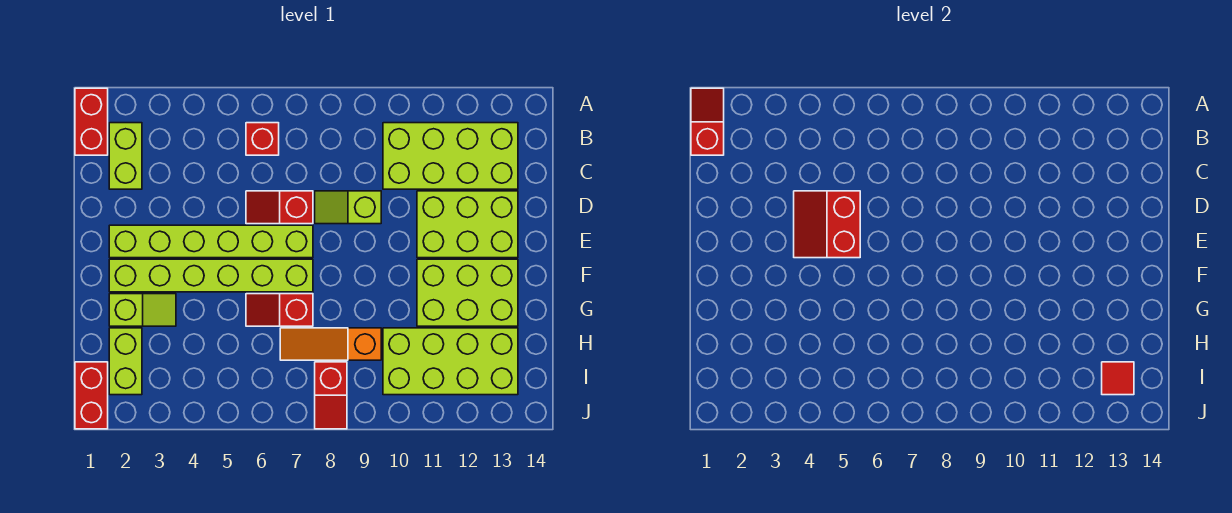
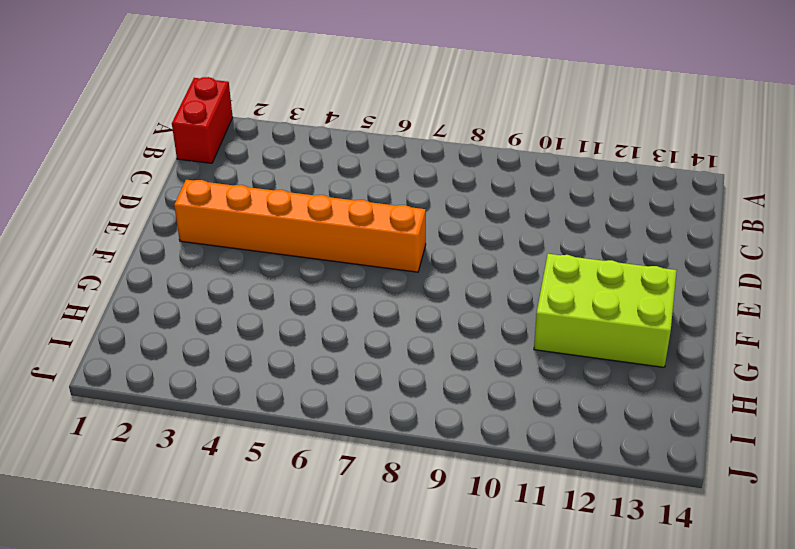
orange 1x6 brick [174,180,426,272] -> lime 1x6 brick [109,225,313,258]
none -> lime 1x2 brick [109,123,142,189]
none -> red 1x1 brick [246,123,279,155]
none -> lime 2x4 brick [383,123,518,189]

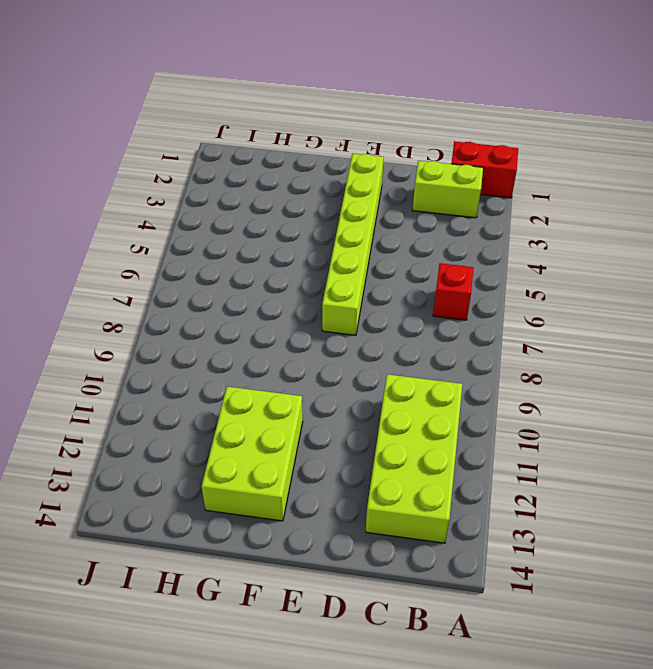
none -> red 1x2 slope [246,191,313,224]
none -> lime 1x2 slope [315,191,381,224]
none -> lime 2x3 brick [417,191,518,258]

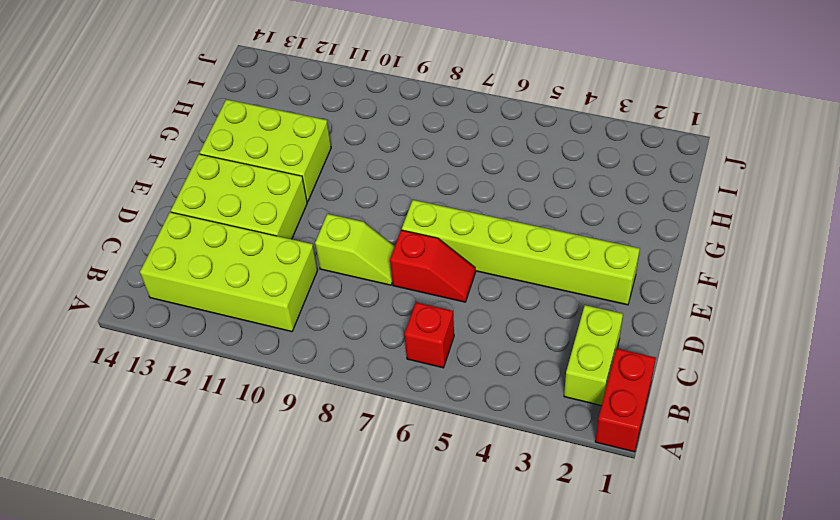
none -> lime 1x6 brick [109,259,313,292]
none -> lime 1x2 slope [109,294,176,326]
none -> red 1x2 slope [246,294,313,326]

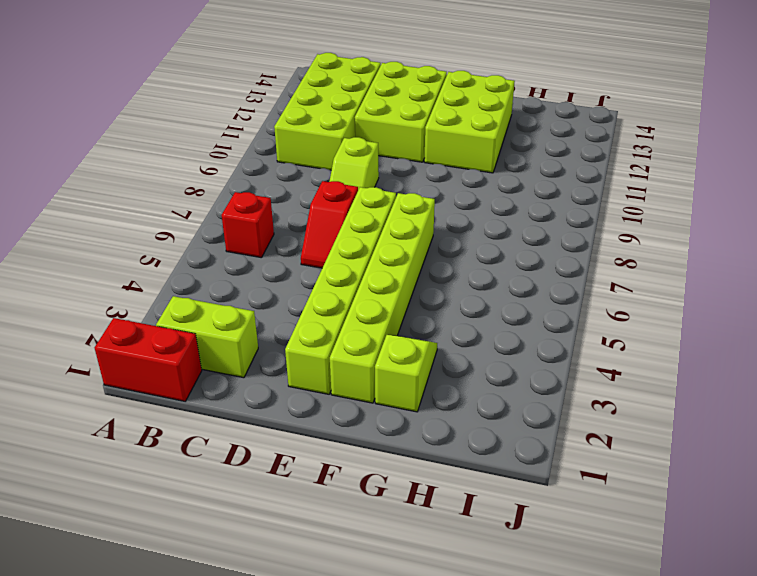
none -> red 1x2 slope [246,294,313,326]
none -> lime 1x2 brick [109,328,142,395]
none -> orange 1x3 slope [280,328,381,360]

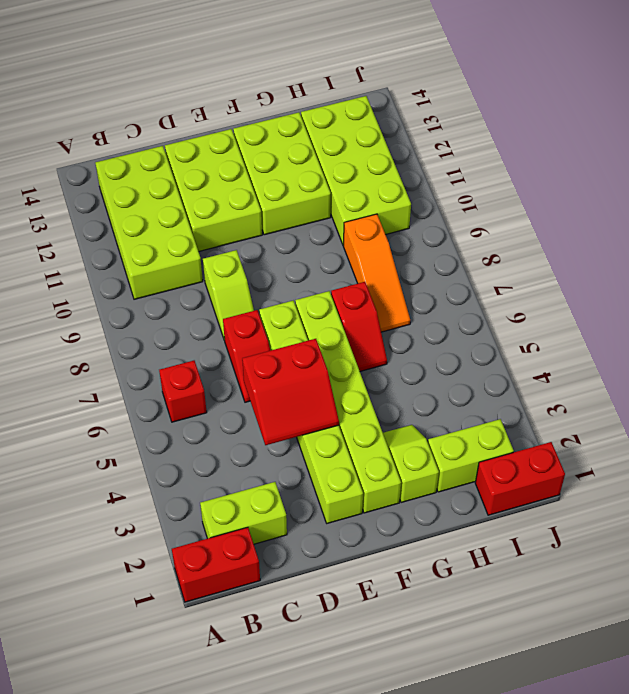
none -> red 1x2 slope [315,362,347,429]
none -> red 1x2 slope [691,88,724,155]
none -> red 1x1 tile [1102,362,1134,395]

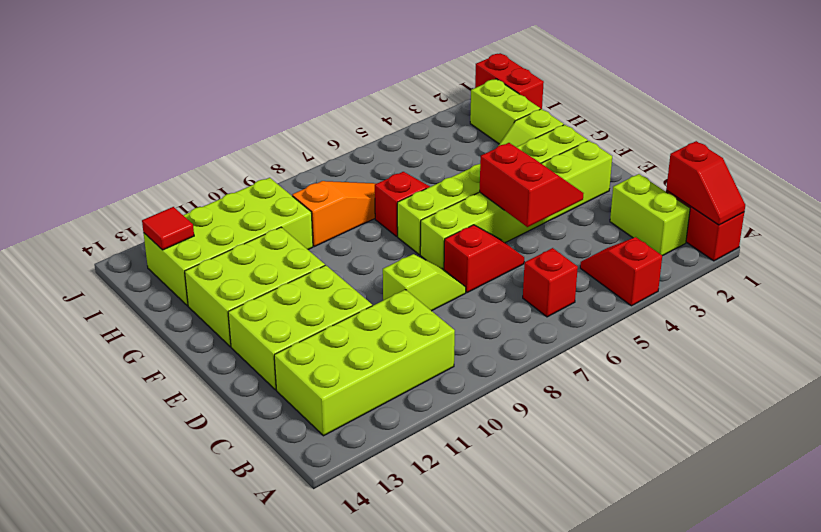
red 1x2 slope [580,237,662,306] -> red 1x2 slope moved to [315,362,347,429]

